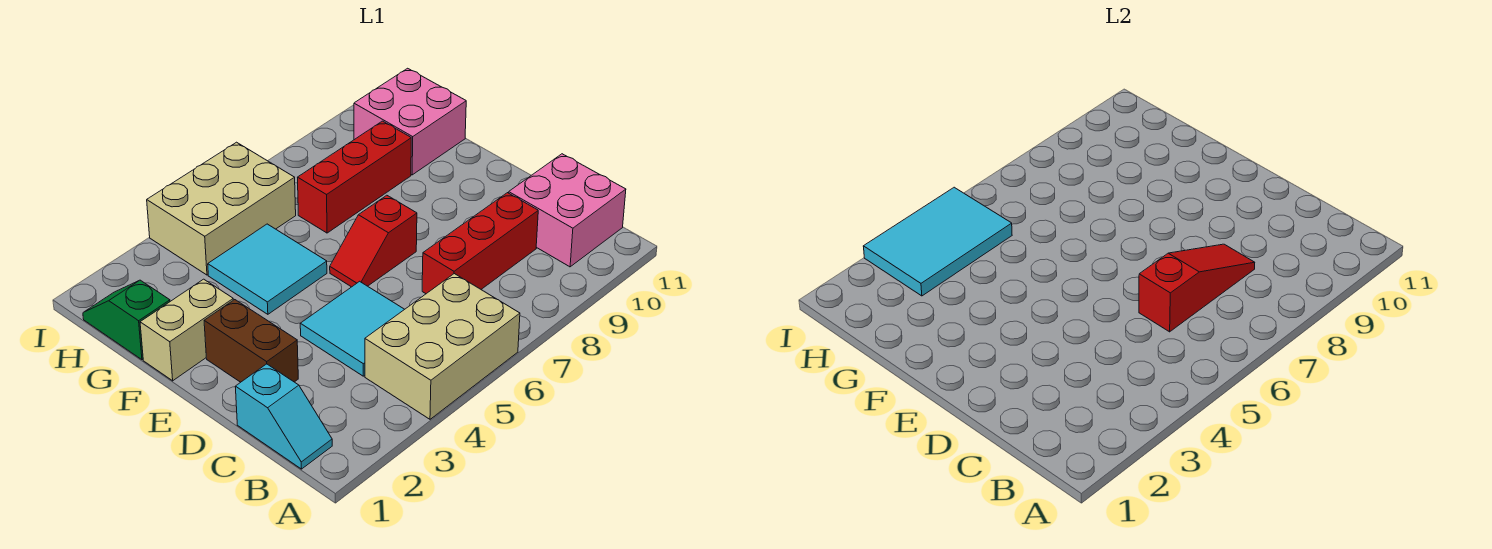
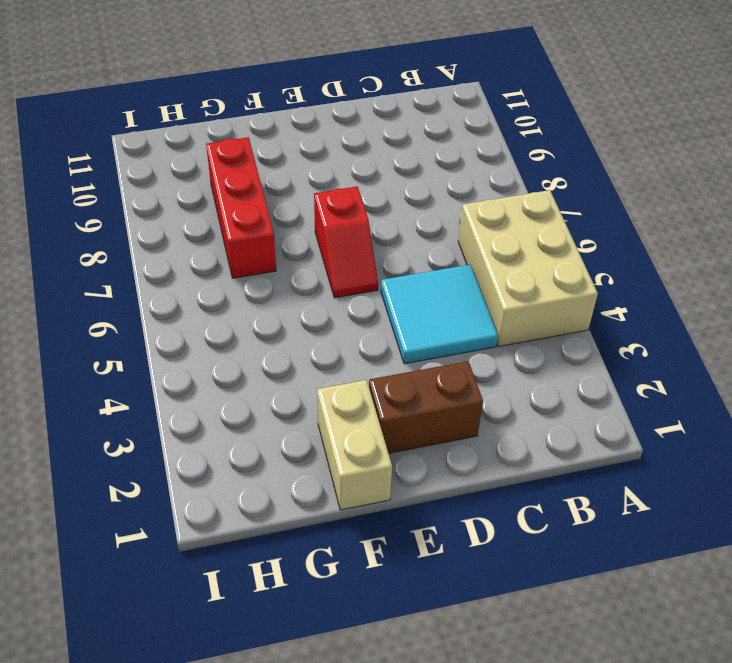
none -> cyan 1x2 slope [235,364,332,469]
none -> pink 2x2 brick [509,154,626,267]
none -> red 1x3 brick [422,193,538,294]

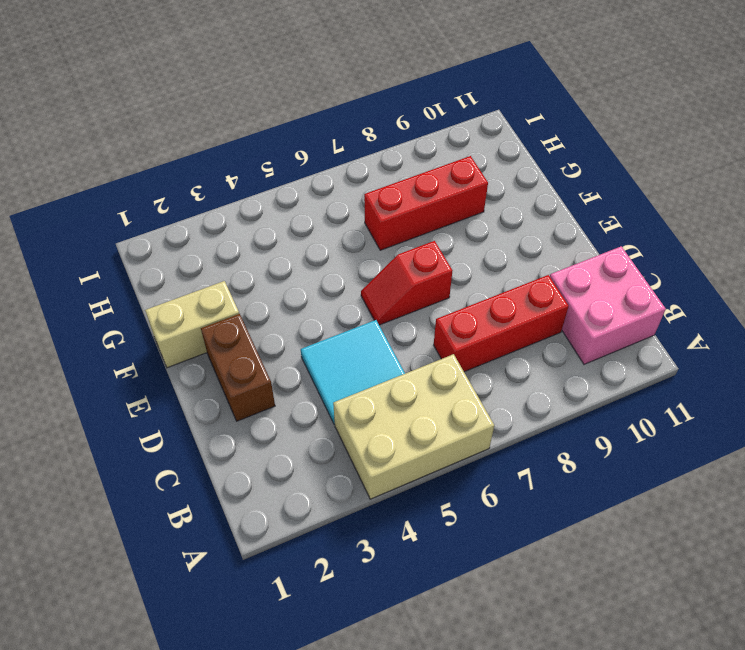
none -> cyan 1x2 slope [235,364,332,469]
none -> cyan 2x2 tile [208,224,327,314]
none -> green 1x2 slope [83,280,170,360]

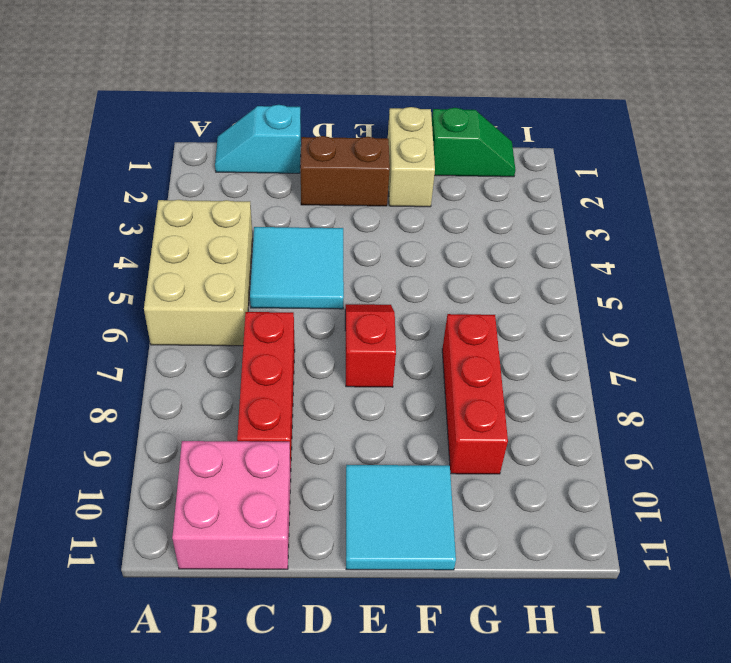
cyan 2x2 tile [346,465,456,570] -> cyan 2x2 tile moved to [208,224,327,314]
none -> pink 2x2 brick [354,68,466,175]
none -> tan 2x3 brick [147,142,296,275]
none -> red 1x3 slope [1139,244,1255,332]

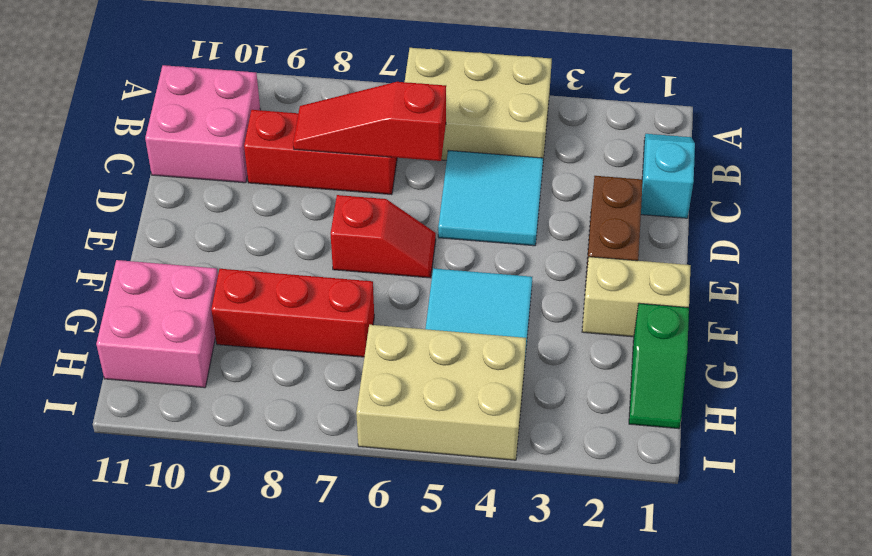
none -> cyan 2x3 tile [863,187,1012,296]

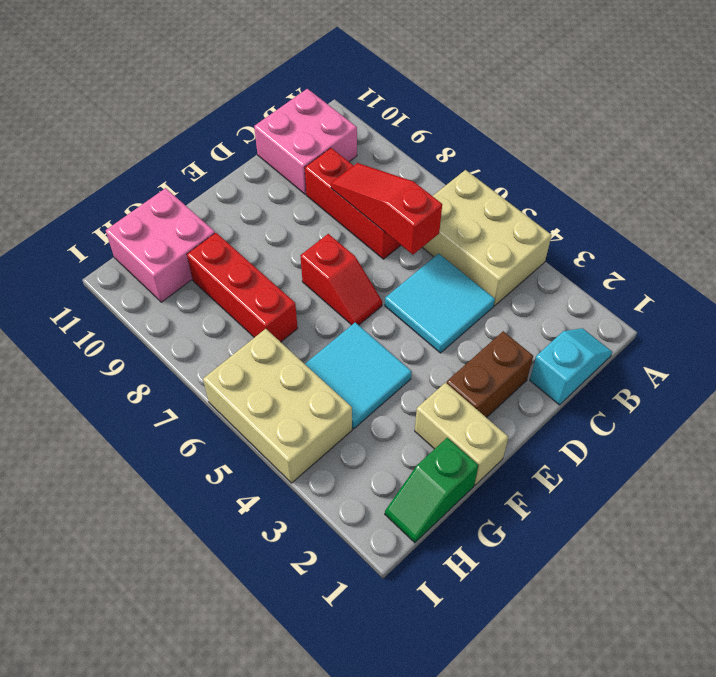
none -> cyan 2x3 tile [863,187,1012,296]

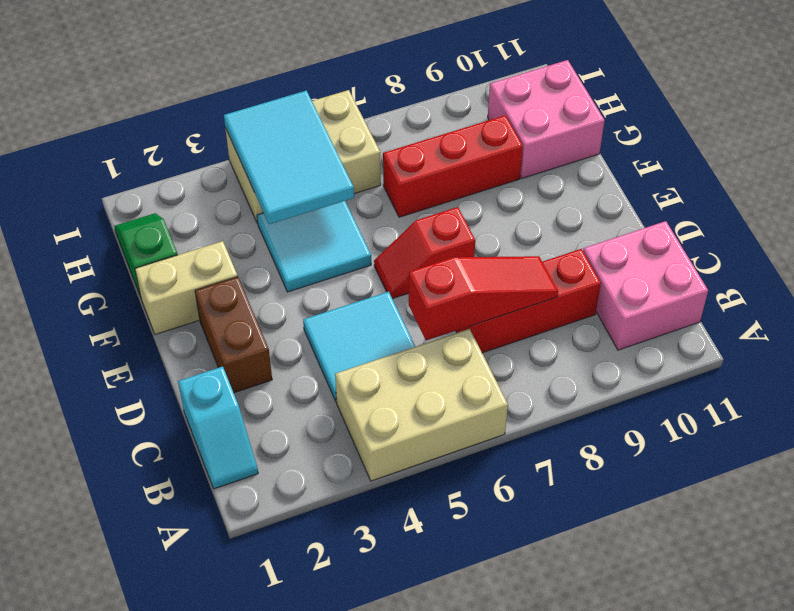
cyan 2x3 tile [224,91,354,224] -> cyan 2x3 tile turned to [863,187,1012,296]

